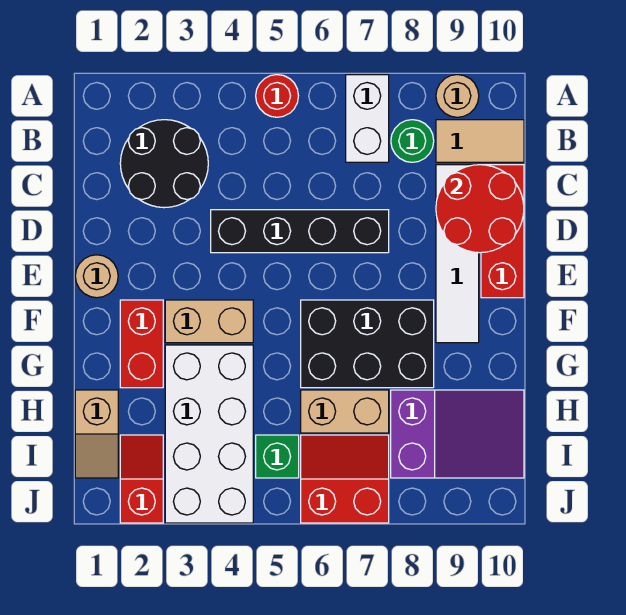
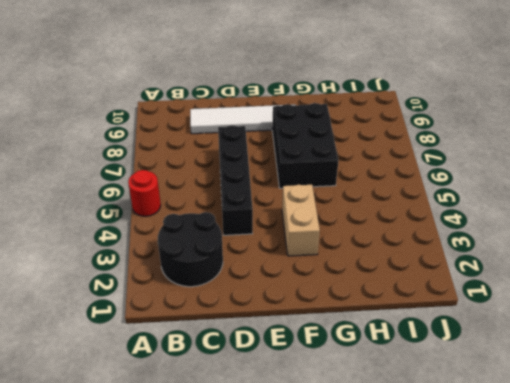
none -> white 1x2 brick [346,75,389,162]
none -> tan 1x1 round brick [436,75,479,117]
none -> green 1x1 round brick [391,120,434,162]

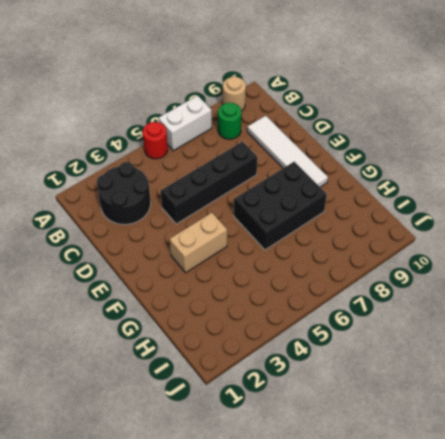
white 1x2 brick [158,96,212,151] -> white 1x2 brick turned to [346,75,389,162]
none -> tan 1x2 tile [436,120,524,162]
none -> red 1x3 brick [481,165,524,298]
none -> tan 1x1 round brick [75,255,118,298]

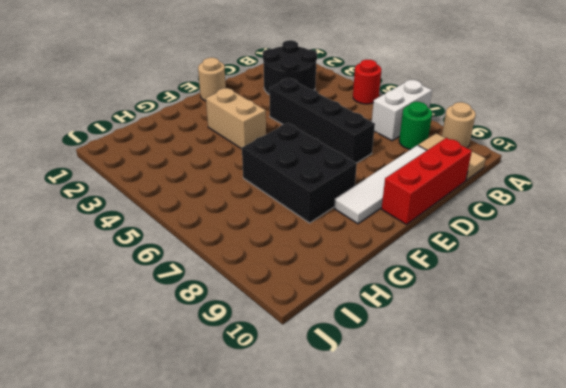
none -> red 1x2 brick [120,300,163,388]
none -> white 2x4 brick [165,345,253,523]
none -> tan 1x2 slope [75,390,118,478]

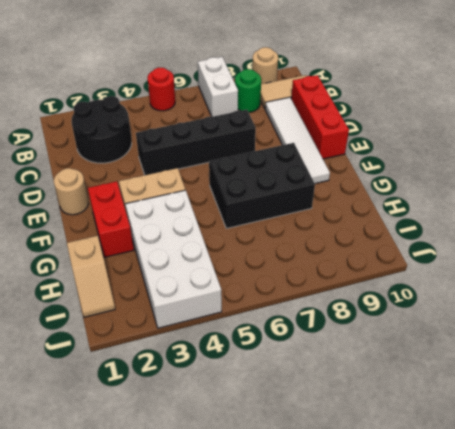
none -> tan 1x2 brick [301,390,389,433]
none -> purple 2x3 slope [391,390,524,478]
none -> red 1x2 slope [120,435,163,523]

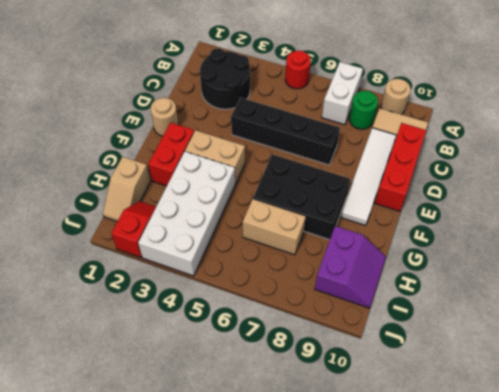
purple 2x2 slope [315,226,386,308] -> purple 2x3 slope [391,390,524,478]
none -> green 1x1 brick [256,435,299,478]
none -> red 2x2 slope [301,435,389,523]
none -> red 2x2 round brick [436,165,524,253]

